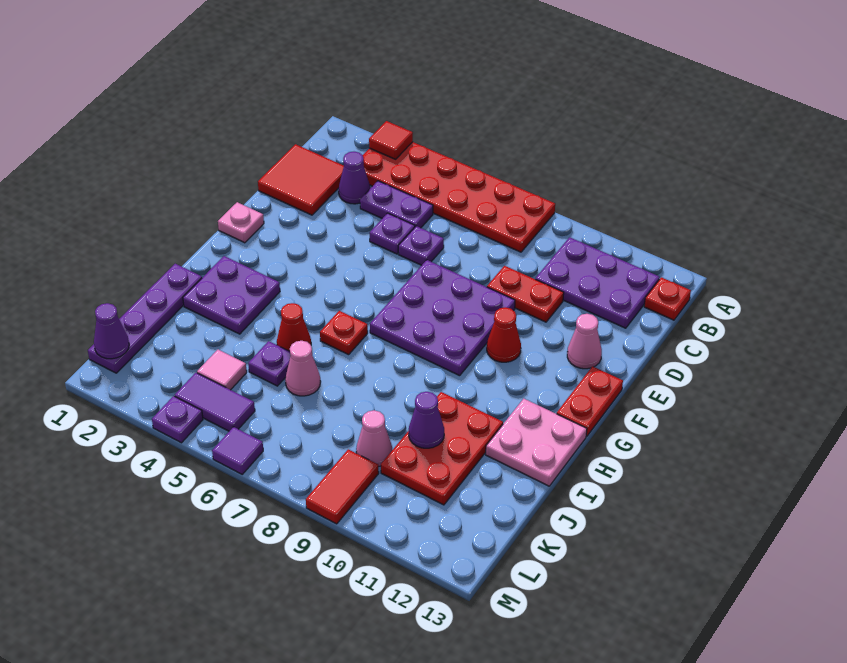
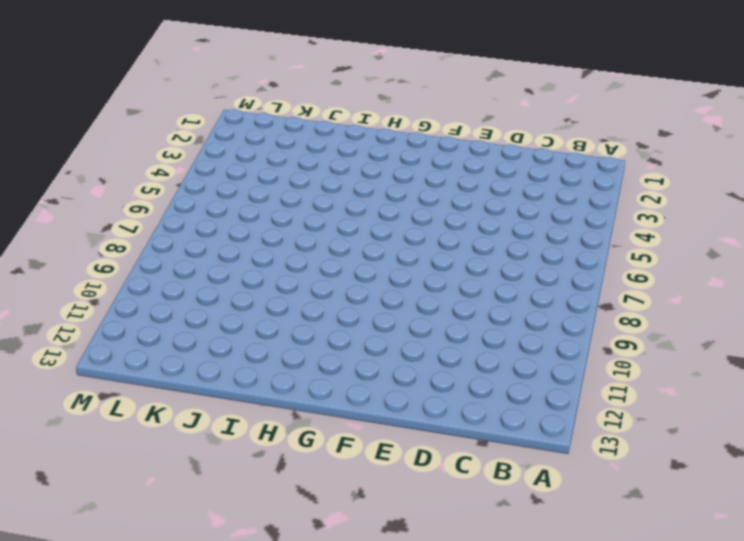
none -> red 2x6 plate [363,142,555,252]
none -> purple 2x3 plate [535,237,660,328]
none -> red 1x1 plate [644,277,691,320]
none -> red 2x2 tile [258,144,344,215]

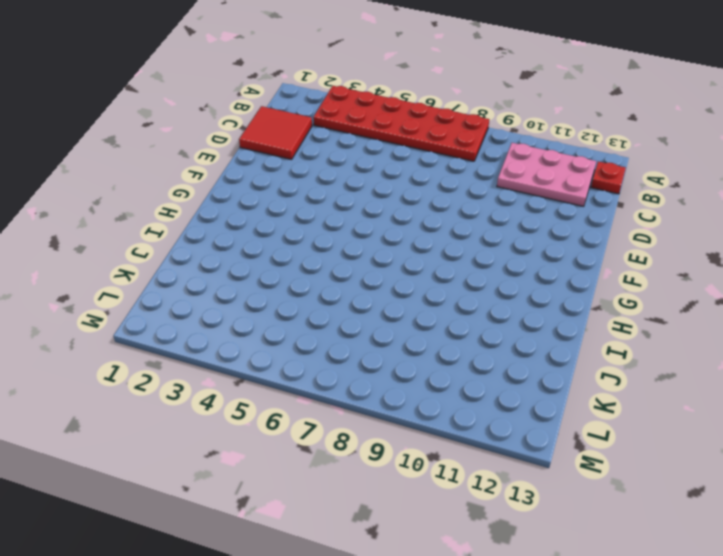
pink 2x3 plate [497,143,596,206] -> purple 2x3 plate [535,237,660,328]
none -> purple 1x1 cone [339,152,370,204]
none -> purple 1x2 plate [360,181,433,228]
none -> purple 1x1 plate [370,213,415,254]
none -> purple 1x1 plate [398,226,444,265]

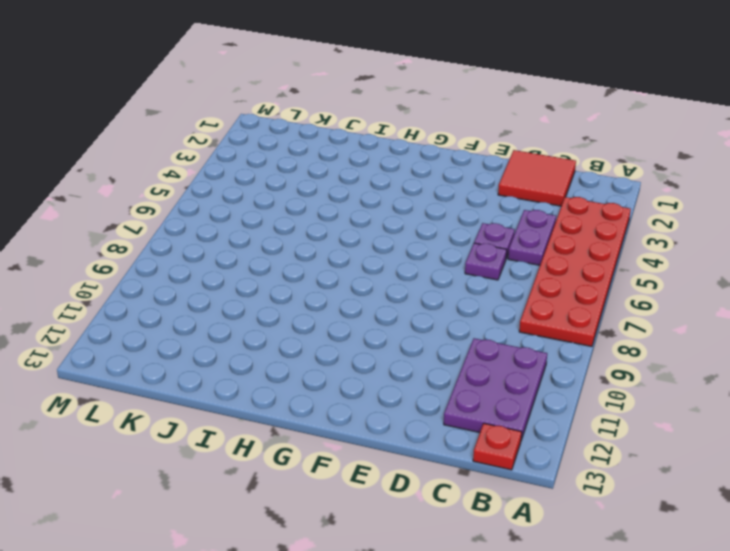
none -> purple 1x1 cone [339,152,370,204]
none -> red 1x2 plate [487,266,564,322]
none -> purple 3x3 plate [370,260,515,376]
none -> pink 1x1 cone [567,314,602,369]

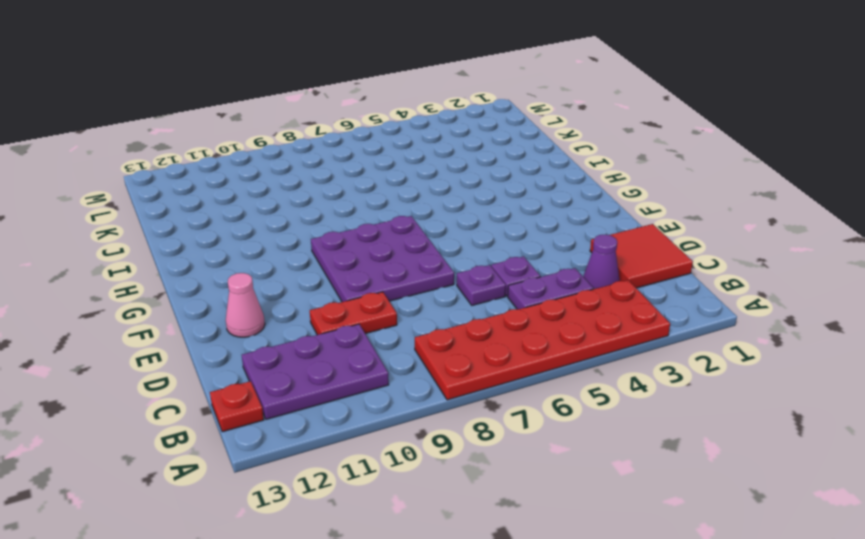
none -> pink 1x1 plate [218,202,264,243]
none -> red 1x1 cone [487,307,521,362]
none -> red 1x2 plate [557,366,623,436]
none -> purple 2x2 plate [183,256,280,334]

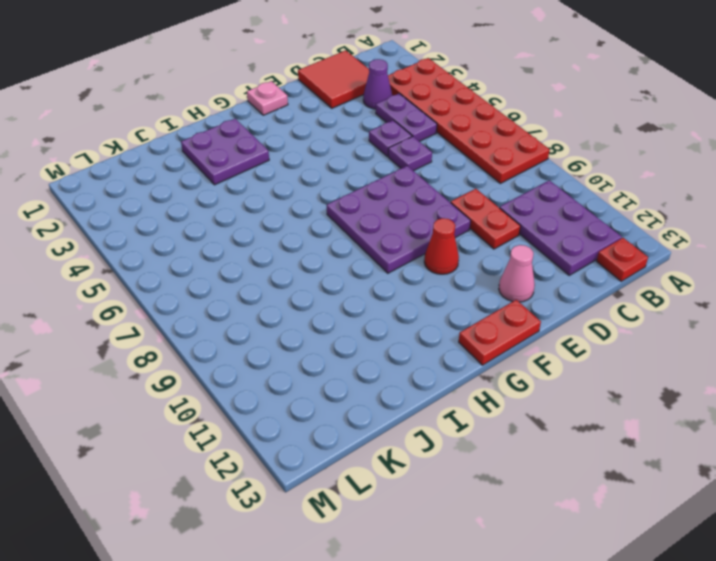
none -> red 1x1 plate [320,311,368,355]
none -> pink 2x2 plate [486,399,587,486]
none -> purple 1x4 plate [88,264,202,373]
none -> red 1x1 cone [277,303,311,351]

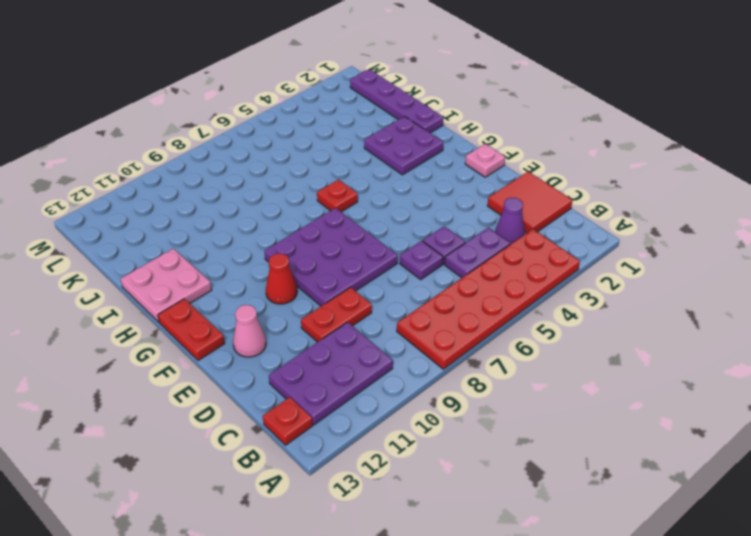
none -> red 1x1 cone [277,303,311,351]
none -> red 2x3 plate [381,392,503,505]
none -> purple 1x1 plate [248,341,291,386]
none -> pink 1x1 cone [285,341,321,396]

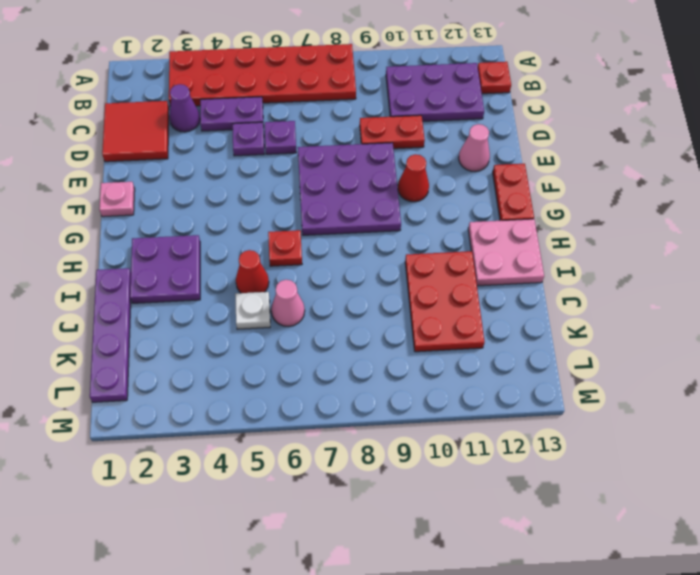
white 1x1 plate [235,292,270,329] -> purple 1x1 plate [248,341,291,386]
none -> pink 1x1 tile [197,350,247,390]
none -> pink 1x1 cone [356,410,392,467]
none -> purple 1x2 tile [175,373,255,431]
none -> red 1x2 tile [306,449,379,524]

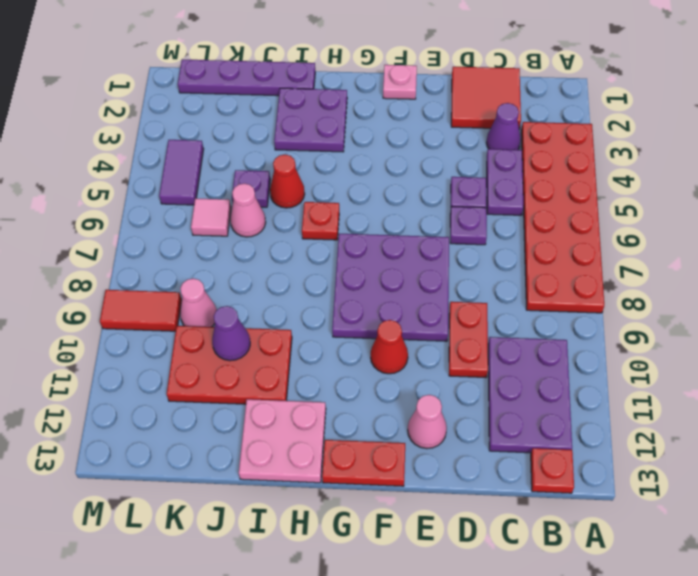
pink 1x1 tile [191,198,231,236] -> pink 1x1 tile moved to [197,350,247,390]
none -> purple 1x1 plate [152,396,203,443]
none -> purple 1x1 tile [212,427,263,474]
none -> red 1x1 tile [369,121,413,159]
none -> purple 1x1 cone [94,303,129,359]

